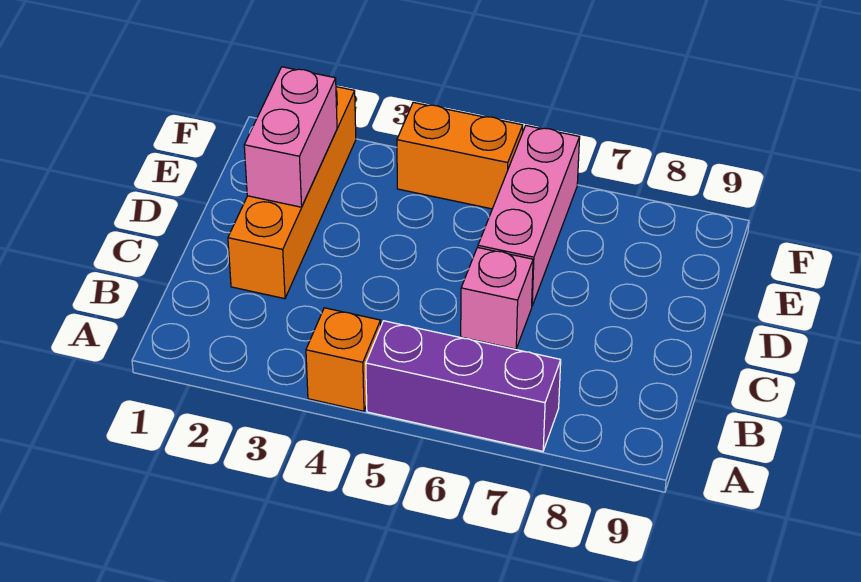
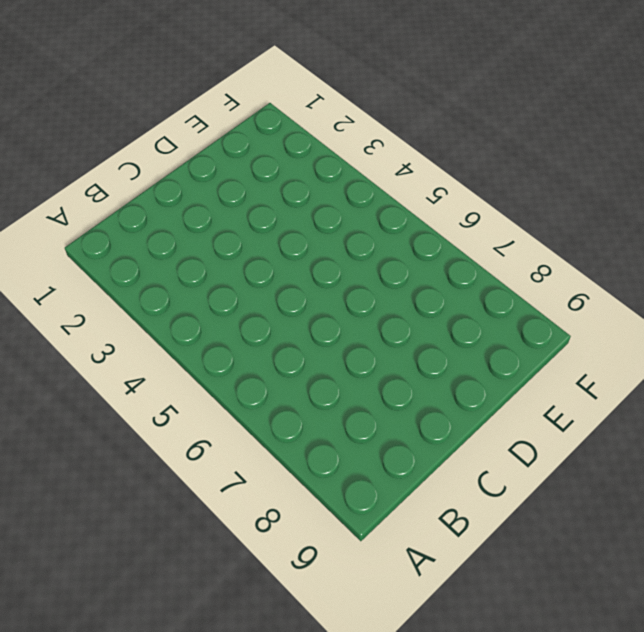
none -> orange 1x1 brick [306,308,381,411]
none -> purple 1x3 brick [366,321,561,451]

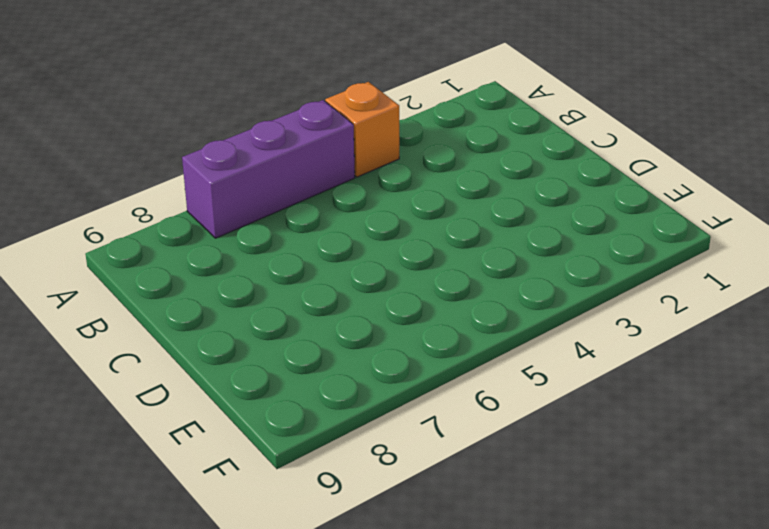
none -> orange 1x4 brick [228,87,356,299]
none -> pink 1x1 brick [461,247,533,349]

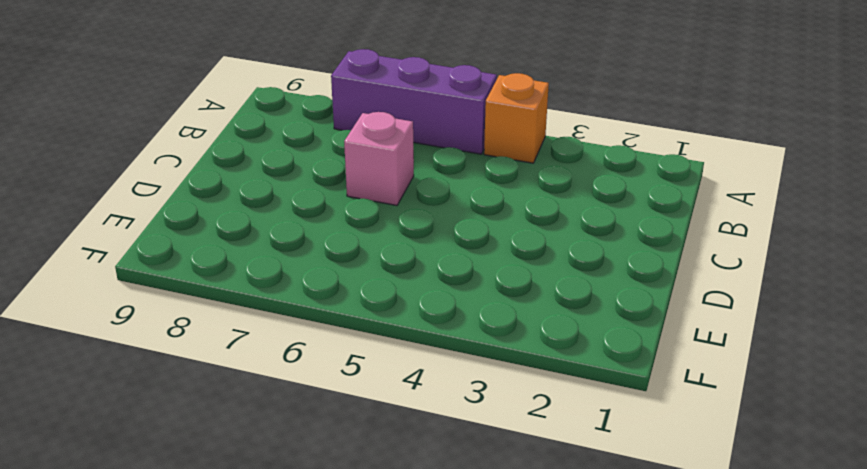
none -> orange 1x4 brick [228,87,356,299]
none -> pink 1x3 brick [478,126,580,306]

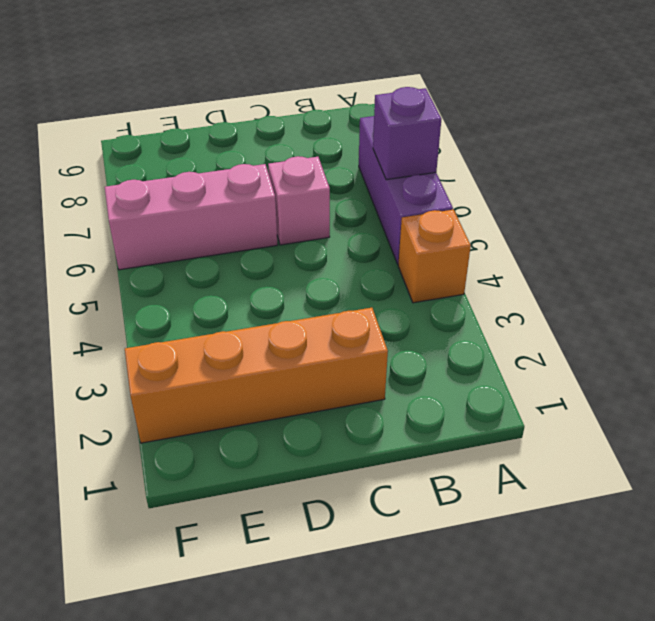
purple 1x1 brick [373,87,441,180] -> none
none -> orange 1x2 brick [397,102,523,209]
none -> pink 1x2 brick [244,67,337,207]

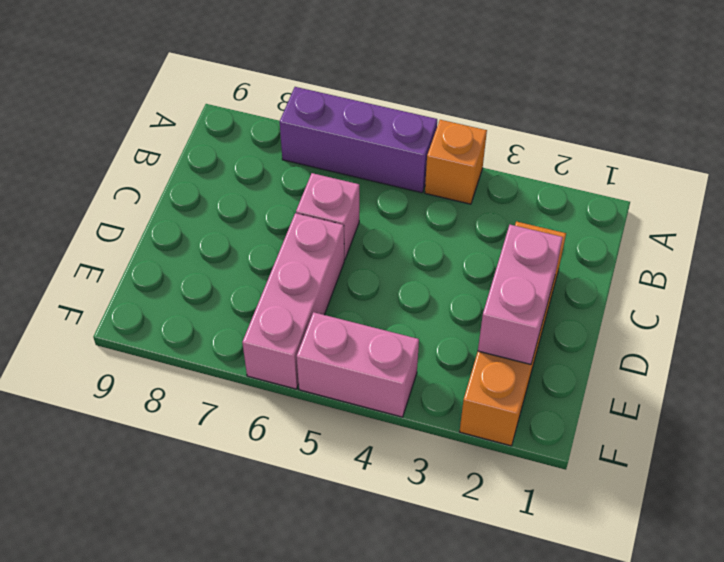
pink 1x2 brick [297,312,419,417] -> orange 1x2 brick [397,102,523,209]

